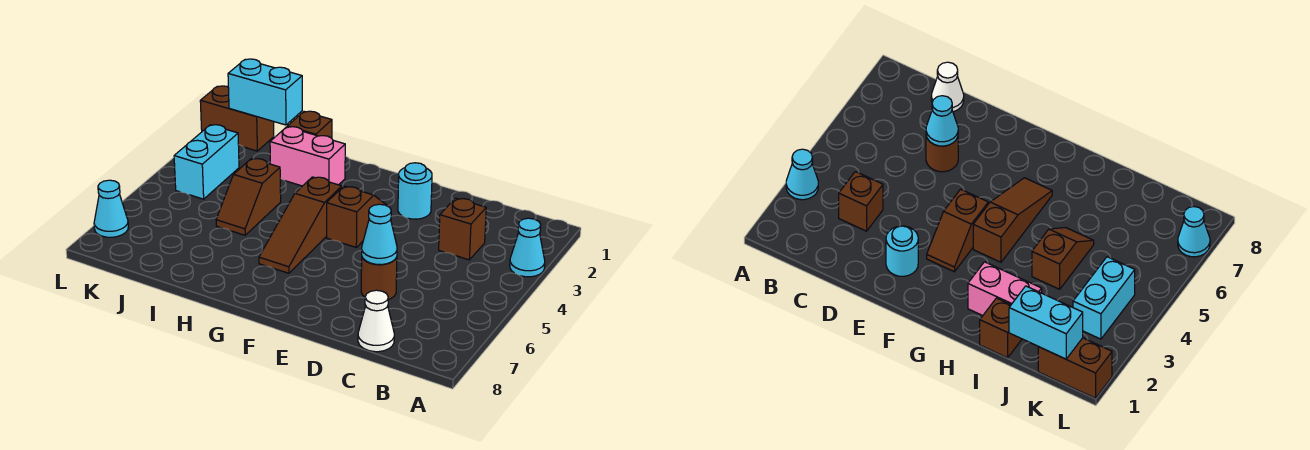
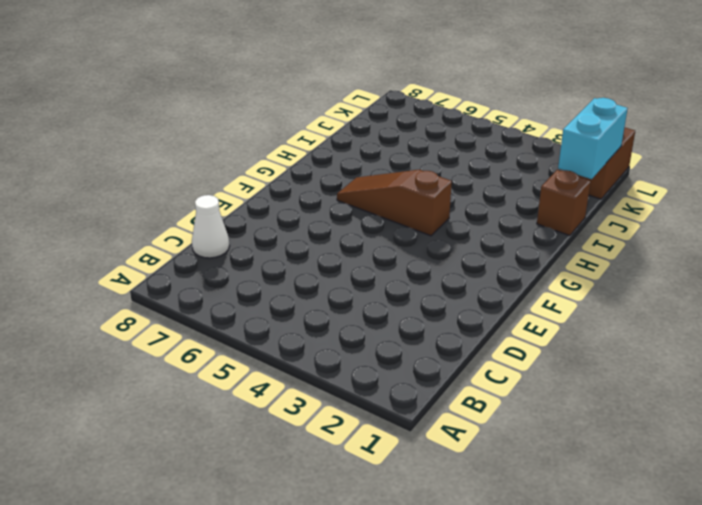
none -> cyan 1x1 cone [510,218,545,277]
none -> brown 1x1 brick [439,198,486,260]
none -> brown 1x1 round brick [361,257,397,300]

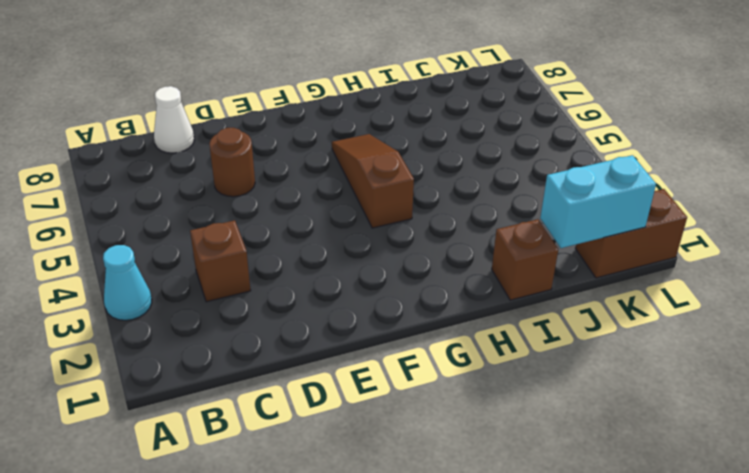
none -> cyan 1x1 round brick [398,163,432,219]
none -> brown 1x2 slope [327,186,387,247]
none -> pink 1x2 brick [270,127,345,186]

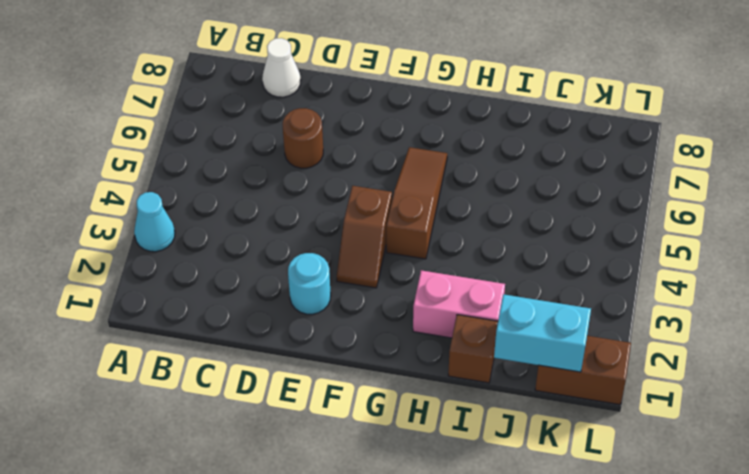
none -> brown 1x1 brick [439,198,486,260]
none -> brown 1x2 slope [216,159,281,235]
none -> cyan 1x2 brick [174,125,239,199]

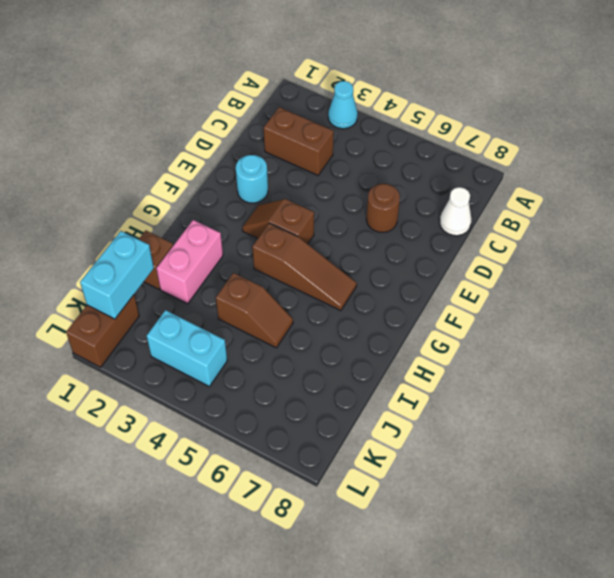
brown 1x2 brick [264,107,334,175] -> brown 1x1 brick [439,198,486,260]
none -> cyan 1x1 cone [94,180,128,237]
none -> cyan 1x1 cone [362,204,397,265]

